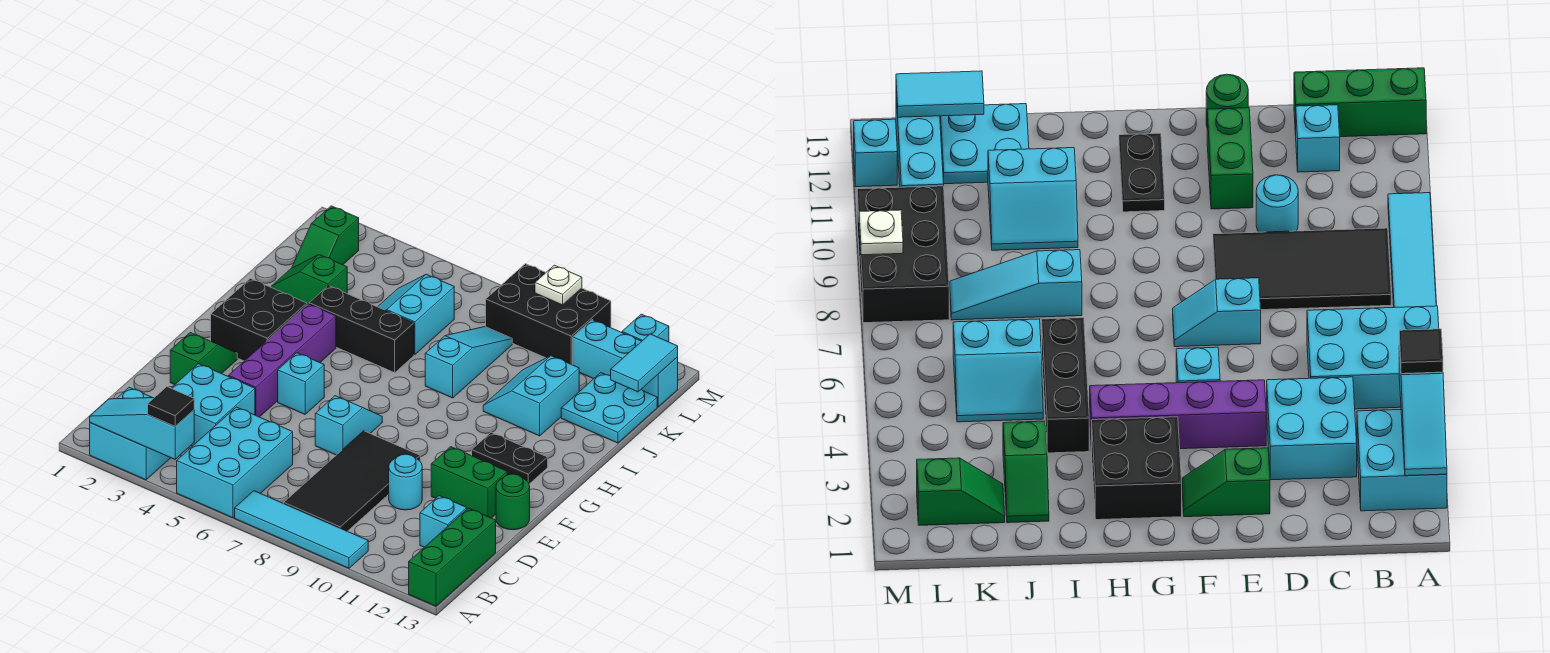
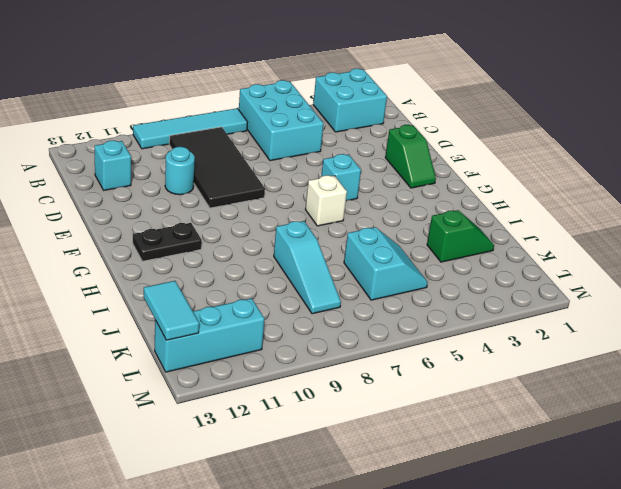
white 1x1 brick [305,175,347,226] -> none
none -> green 1x3 brick [409,508,496,606]
none -> cyan 2x2 brick [171,364,255,446]
none -> purple 1x4 brick [228,304,336,417]
none -> cyan 1x2 slope [315,396,382,455]

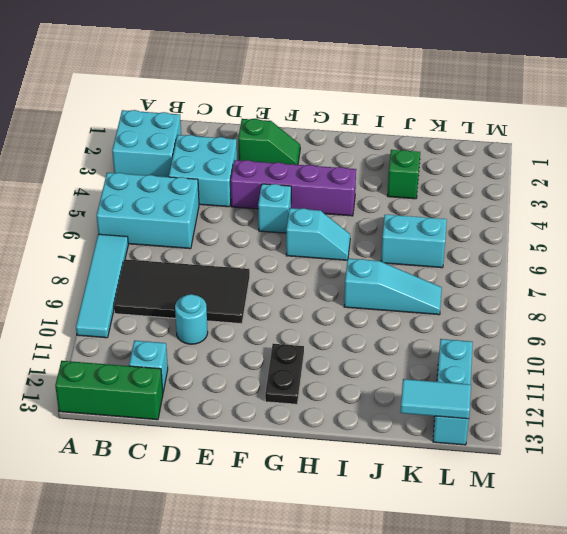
cyan 1x2 slope [286,208,350,260] -> cyan 1x2 slope moved to [315,396,382,455]
none -> green 1x2 brick [431,447,507,518]
none -> green 1x1 round brick [496,474,530,530]
none -> black 2x2 brick [211,279,307,361]
none -> black 1x3 brick [309,286,414,373]

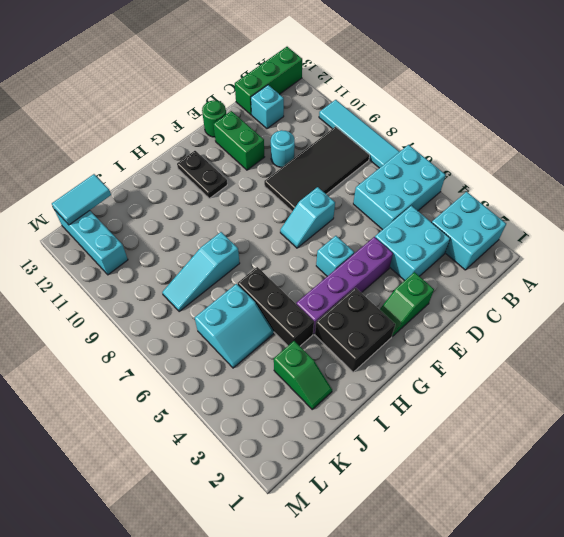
none -> cyan 2x2 slope [483,356,579,436]
none -> cyan 2x2 plate [561,373,657,443]
none -> green 1x2 slope [292,206,359,268]
none -> black 2x3 brick [486,264,611,365]

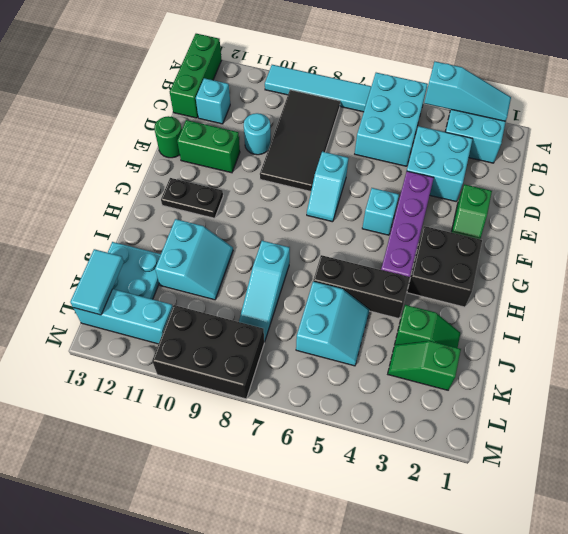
green 1x2 slope [388,341,461,390] -> green 1x2 slope turned to [292,206,359,268]
none -> cyan 1x1 brick [622,314,669,342]
none -> white 1x1 plate [535,265,582,305]
none -> black 1x1 tile [148,387,194,426]

